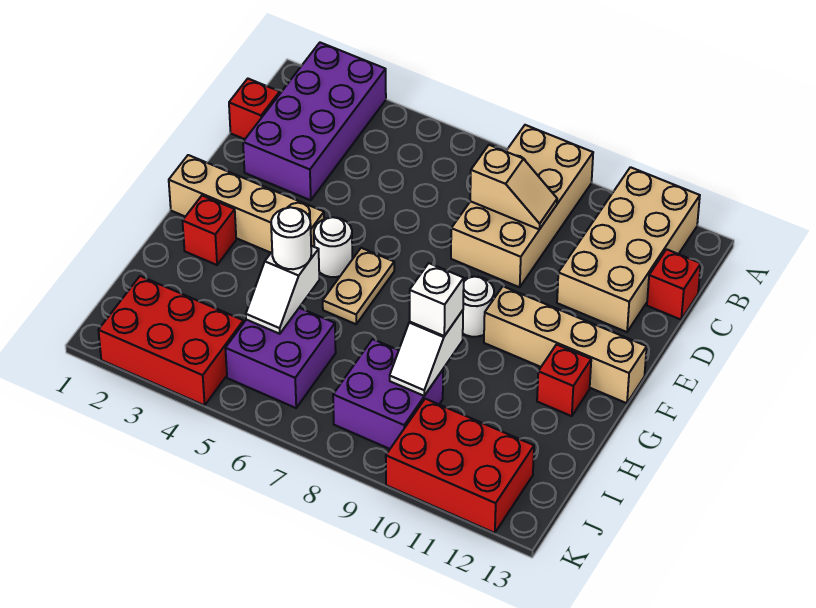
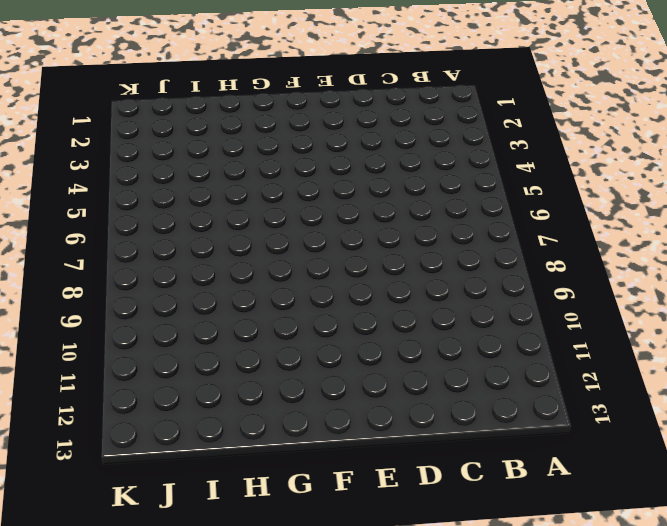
none -> purple 2x4 brick [243,43,386,200]
none -> tan 2x4 brick [451,125,593,287]
none -> tan 2x4 brick [557,167,700,332]

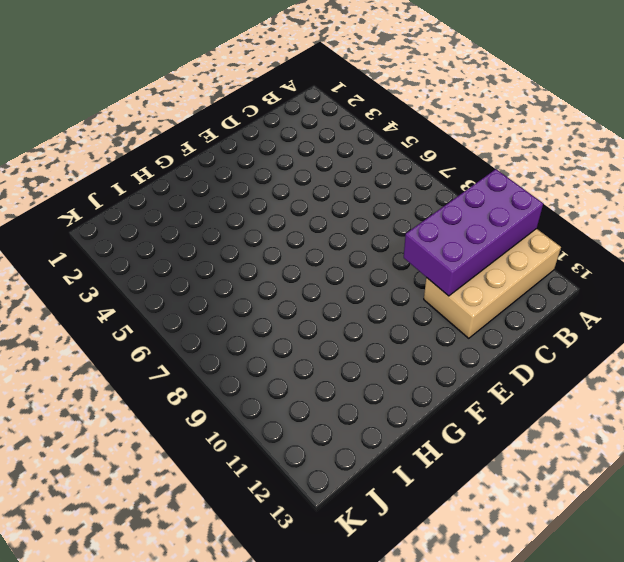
purple 2x4 brick [404,169,543,296] -> purple 2x4 brick moved to [243,43,386,200]
none -> tan 2x4 brick [451,125,593,287]
none -> red 1x1 brick [229,79,280,139]
none -> red 1x1 brick [647,249,701,320]

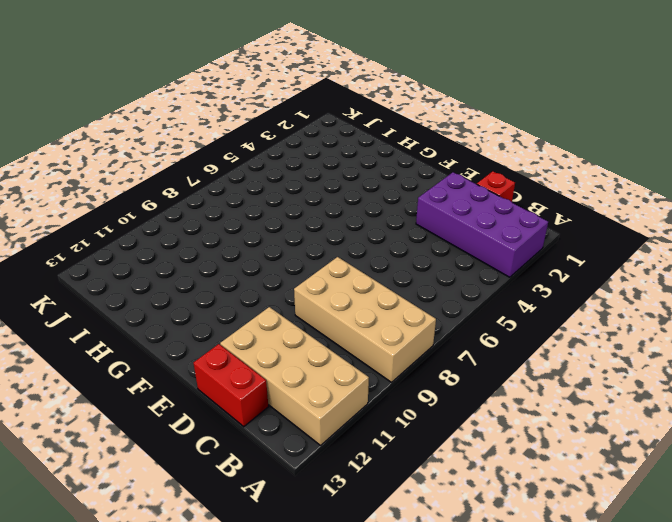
red 1x2 brick [194,344,268,427] -> red 1x1 brick [647,249,701,320]
none -> tan 1x4 brick [169,155,324,253]
none -> white 1x1 round brick [314,217,352,277]
none -> tan 1x2 plate [323,248,394,324]

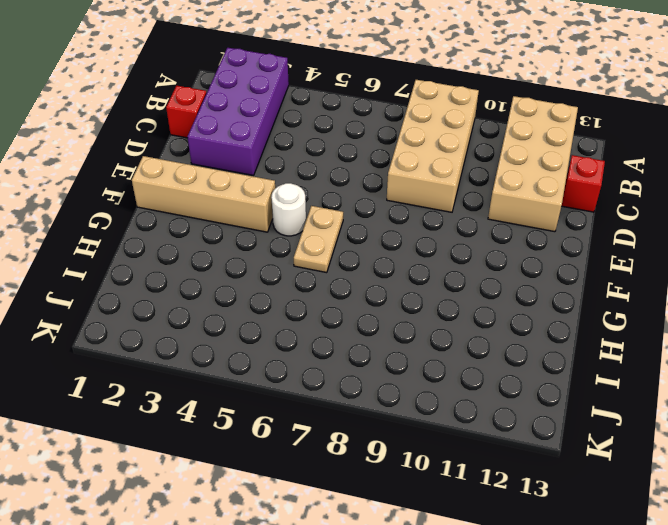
none -> white 1x1 round brick [463,277,494,337]
none -> tan 1x4 brick [484,286,647,403]
none -> red 1x1 brick [183,196,236,265]

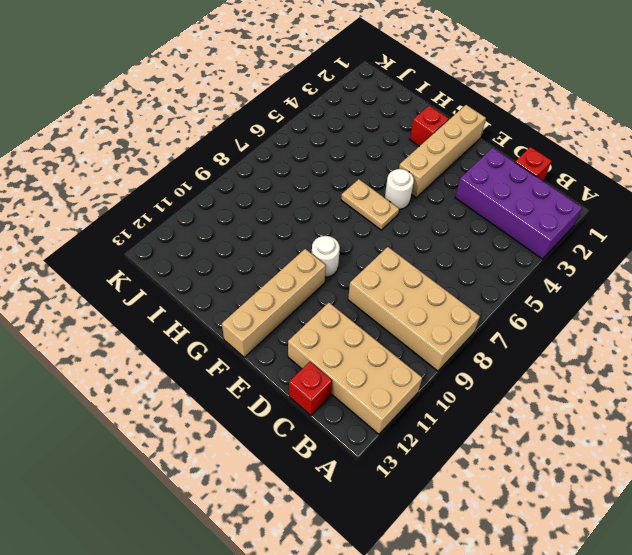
none -> red 1x1 brick [537,344,591,416]
none -> purple 2x2 brick [225,308,336,408]
none -> purple 2x2 brick [333,339,443,449]

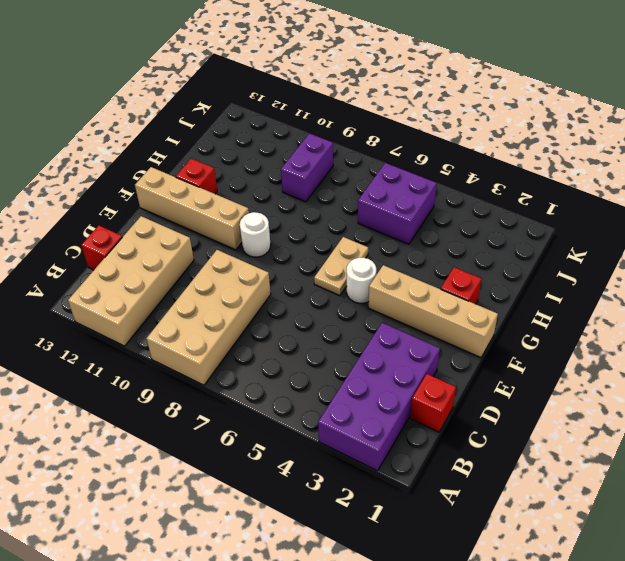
purple 1x2 brick [281,133,333,202] -> purple 2x2 brick [333,339,443,449]
none -> red 2x3 brick [98,276,244,405]
none -> red 2x3 brick [386,399,534,533]
none -> tan 1x2 slope [470,145,557,229]

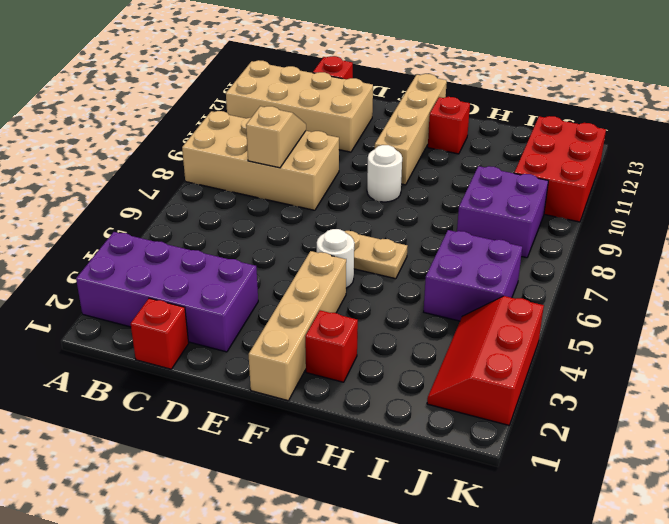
red 2x3 slope [427,296,544,425] -> red 2x3 brick [98,276,244,405]
none -> white 1x2 slope [246,246,319,334]
none -> white 1x2 slope [390,310,463,396]
none -> white 1x1 round brick [271,207,311,269]

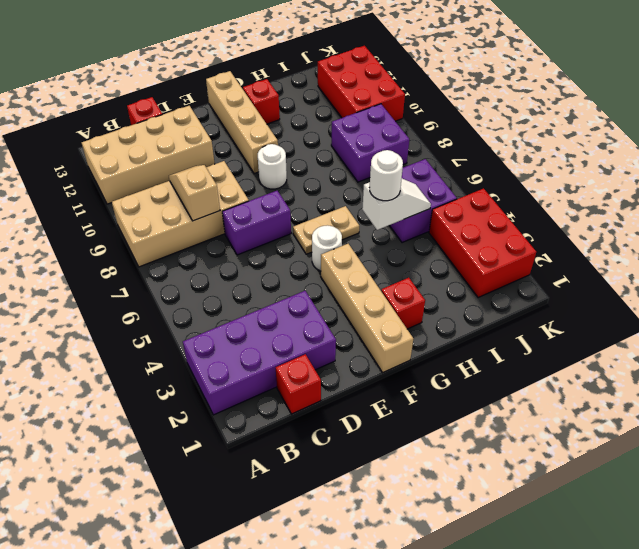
purple 1x2 brick [222,191,291,255] -> none
none -> white 1x2 slope [390,310,463,396]
none -> white 1x1 brick [410,263,464,336]

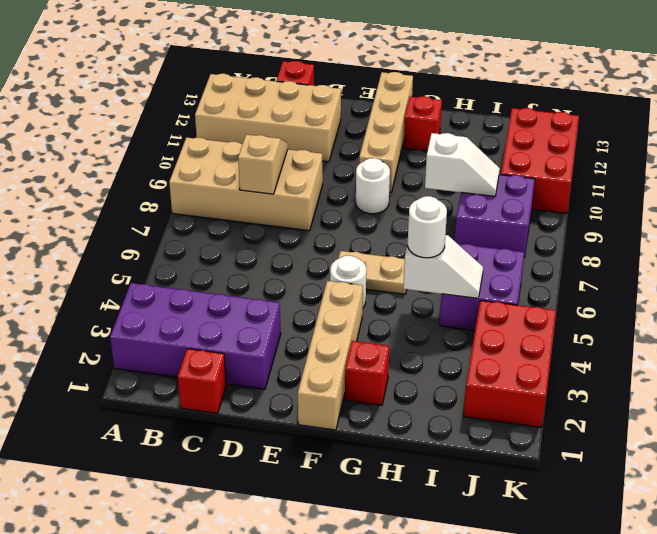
none -> white 1x1 brick [410,263,464,336]

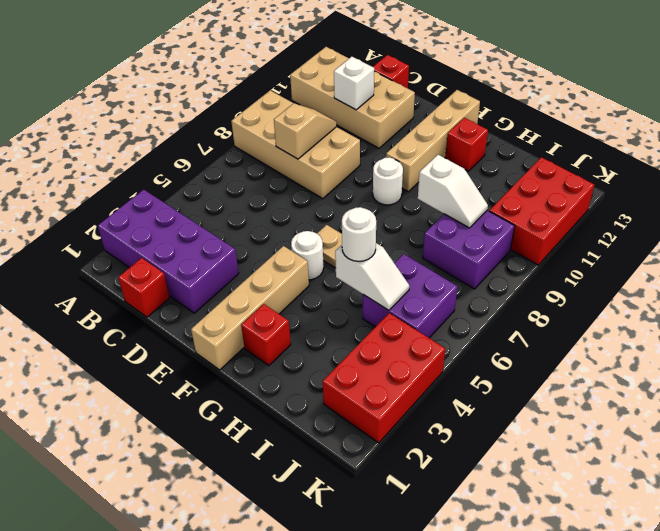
white 1x1 brick [334,57,374,110] -> white 1x1 brick moved to [410,263,464,336]

